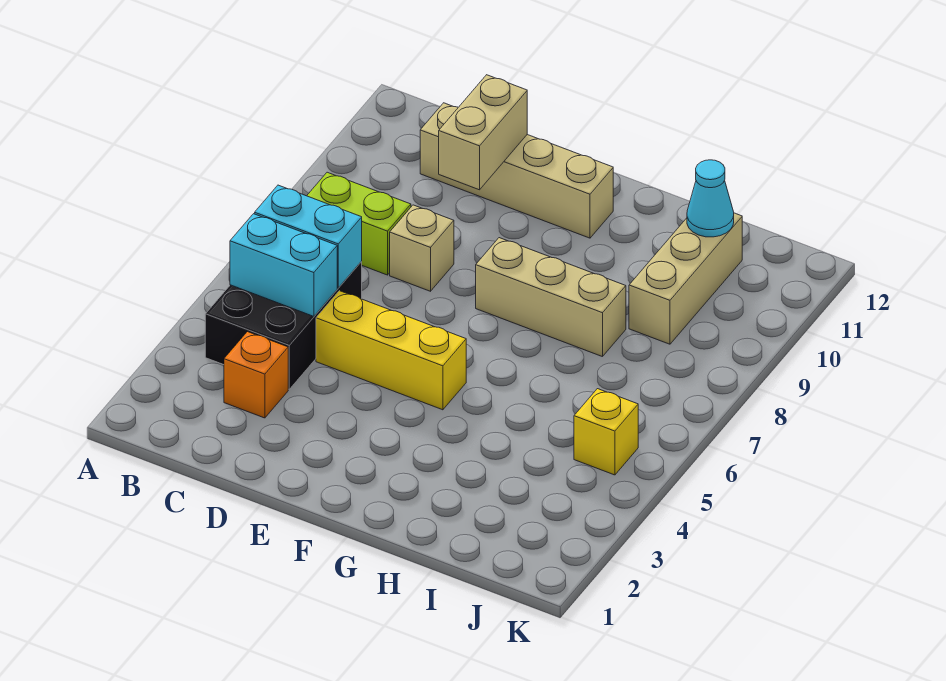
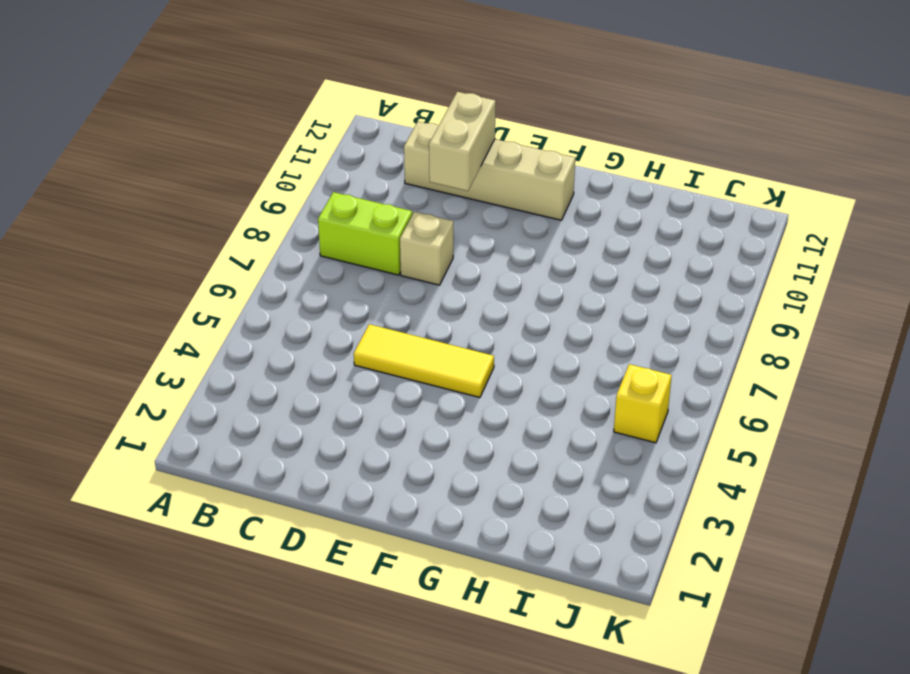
yellow 1x3 tile [354,324,494,398] -> yellow 1x3 brick [316,291,466,410]
none -> black 2x3 brick [205,262,362,389]
none -> orange 1x1 brick [224,332,288,418]
none -> tan 1x3 brick [476,238,626,357]

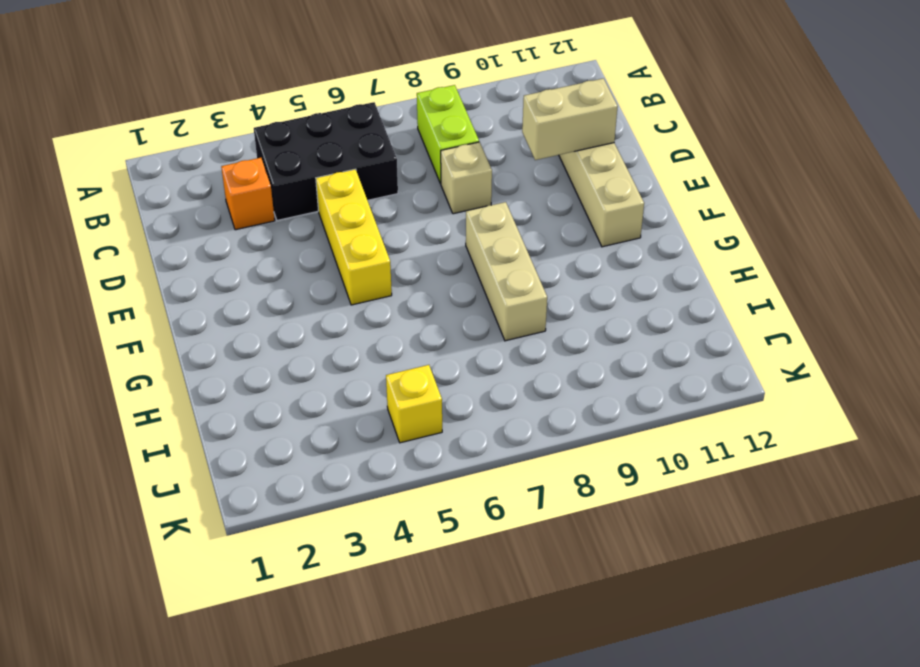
none -> tan 1x3 brick [629,213,743,344]
none -> cyan 1x2 brick [230,214,337,316]
none -> cyan 1x2 brick [255,185,362,288]

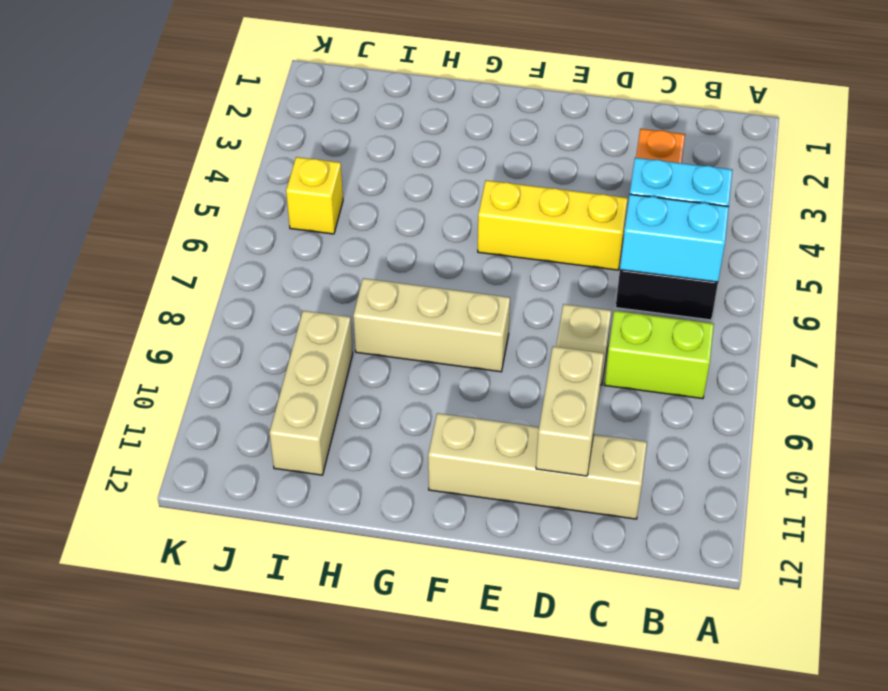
none -> cyan 1x1 cone [687,160,734,237]

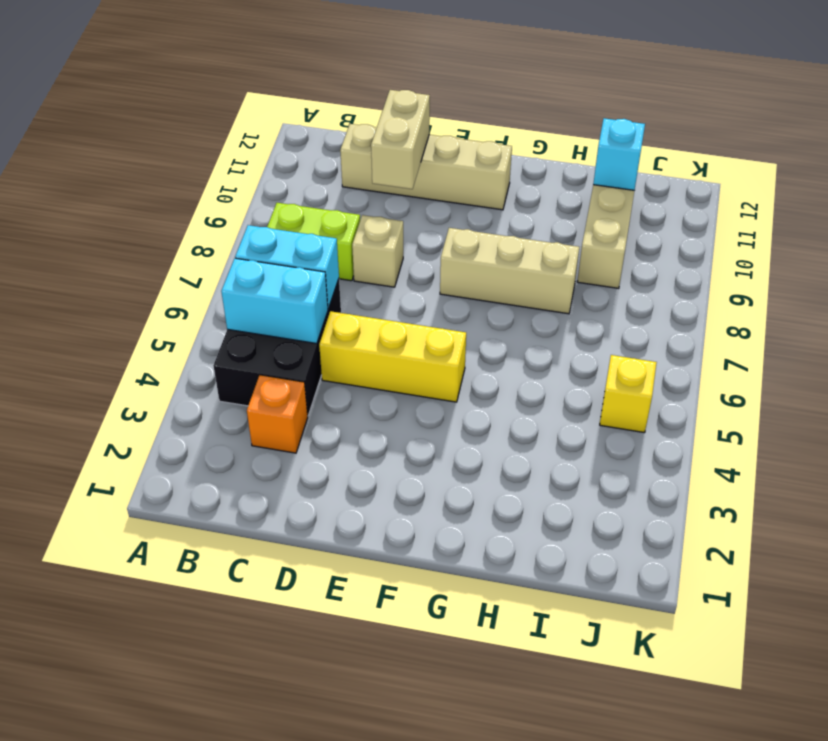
cyan 1x1 brick [593,118,645,190] -> cyan 1x1 cone [687,160,734,237]

